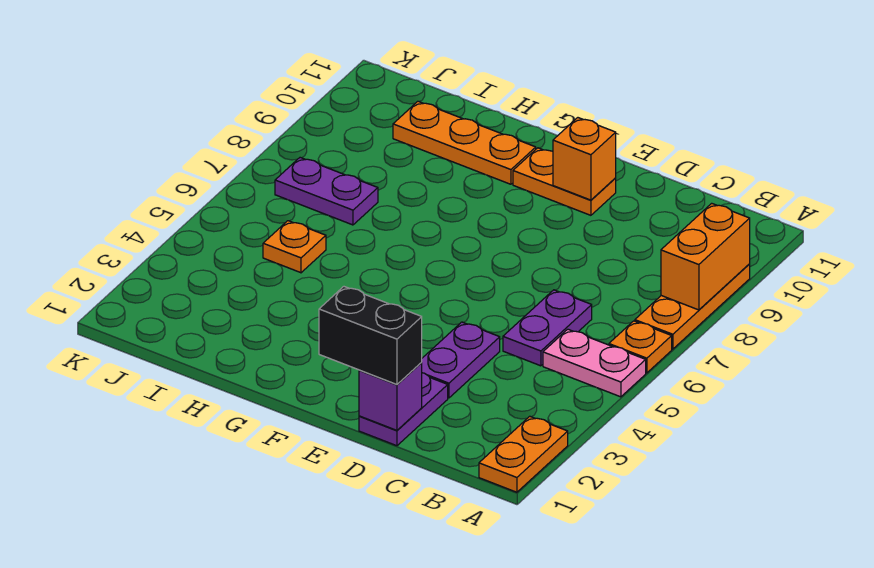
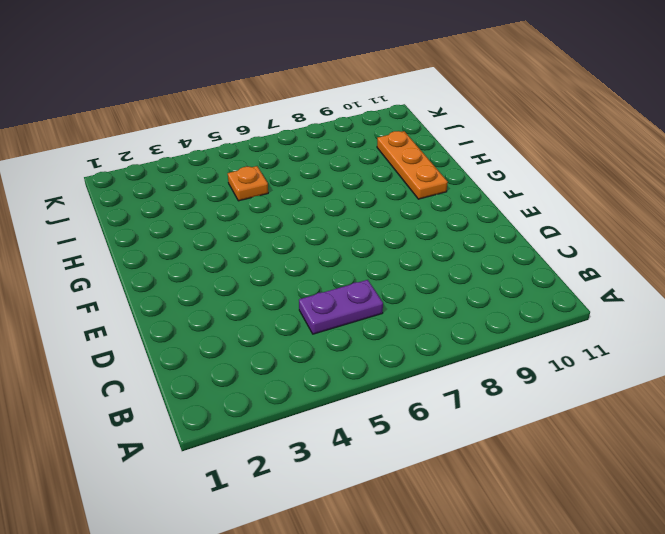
none -> orange 1x2 plate [479,416,568,492]
none -> pink 1x2 plate [543,329,646,397]
none -> orange 1x1 plate [609,321,672,373]

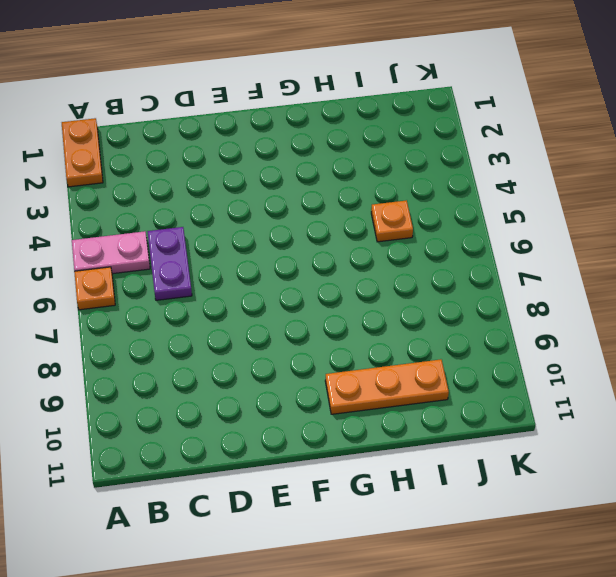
none -> orange 1x3 plate [635,264,750,349]
none -> purple 1x2 plate [359,373,448,446]
none -> purple 1x2 plate [421,322,500,398]

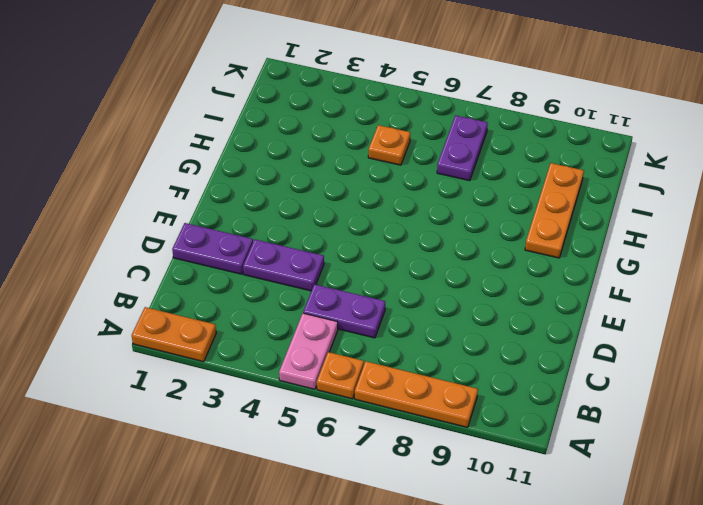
none -> orange 1x2 plate [513,148,616,215]
none -> orange 1x2 brick [661,203,750,310]
none -> purple 1x1 brick [359,363,422,430]

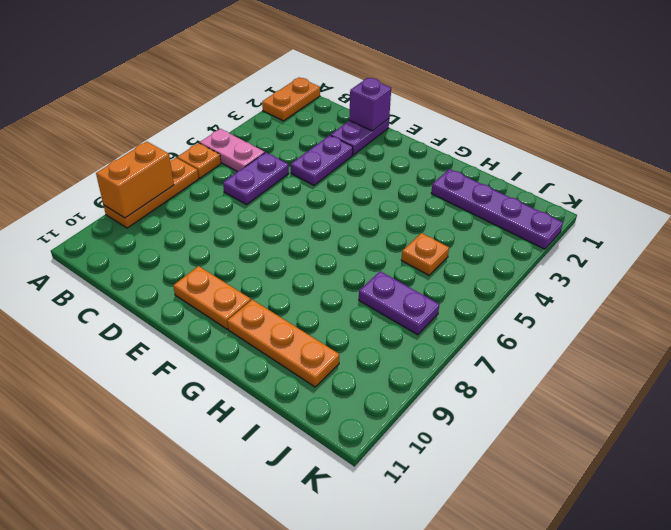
purple 1x4 plate [431,169,563,249] -> none
none -> orange 1x1 brick [553,118,616,200]
none -> black 1x2 brick [319,287,422,384]

